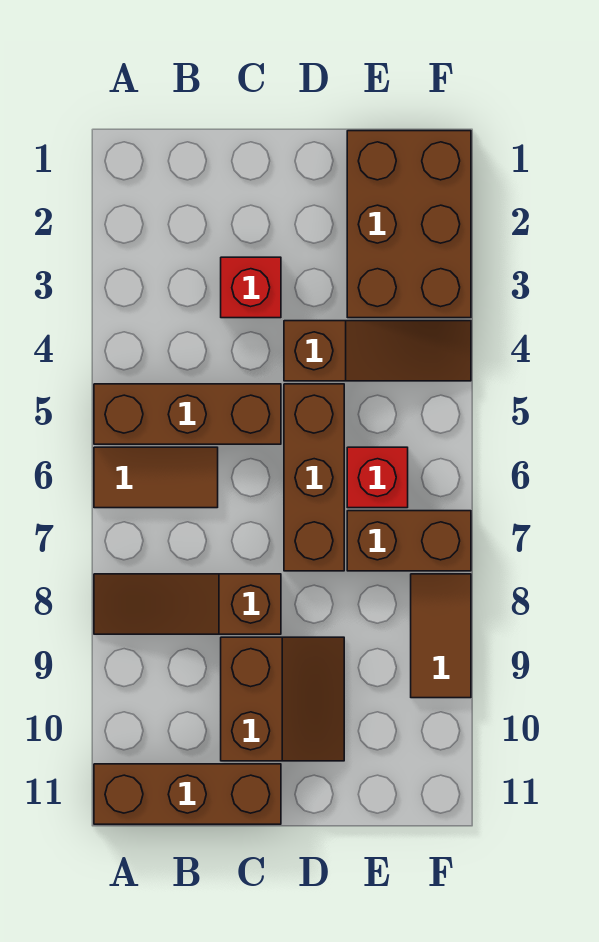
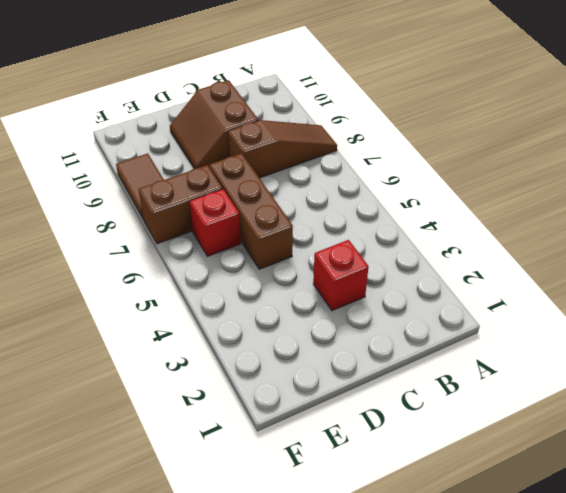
none -> brown 1x3 brick [94,384,281,444]
none -> brown 1x2 tile [94,447,218,508]
none -> brown 1x3 brick [94,764,281,824]

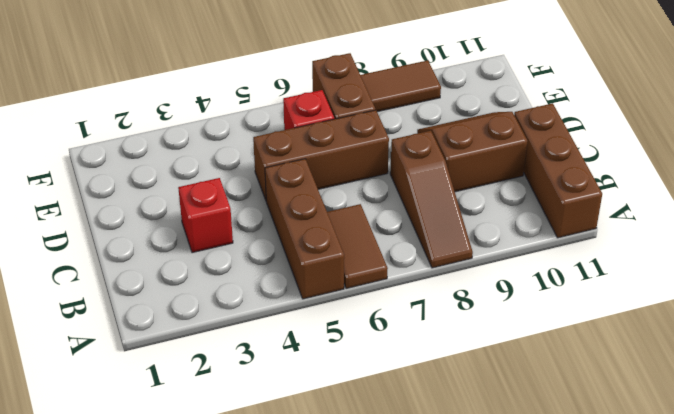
none -> brown 1x3 slope [284,321,471,381]
none -> brown 2x3 brick [347,131,471,318]

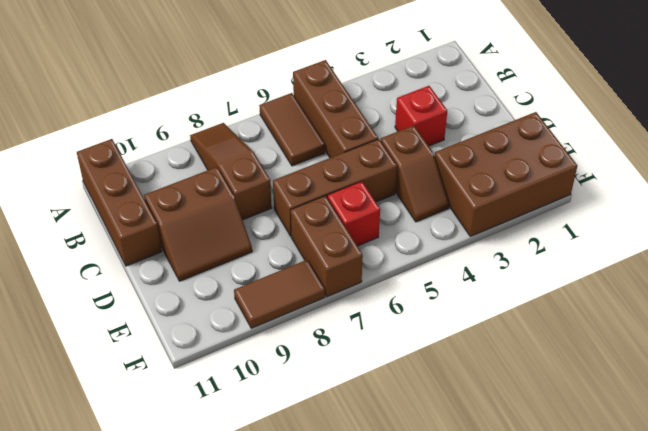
brown 1x2 slope [381,125,449,222] -> brown 1x3 slope [284,321,471,381]

